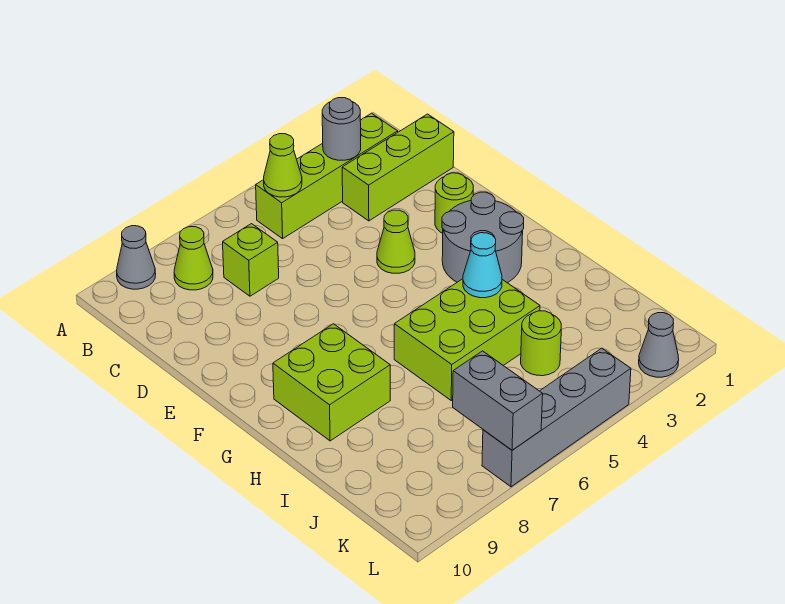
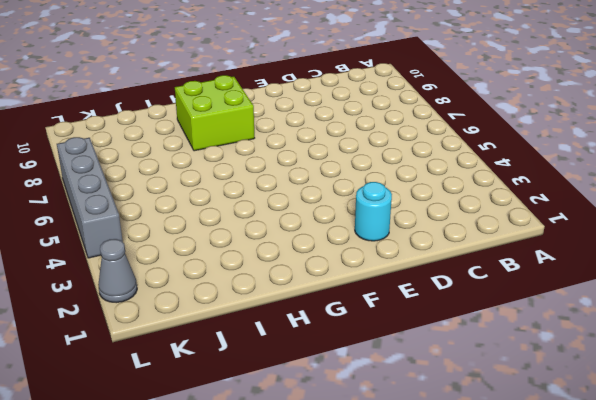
cyan 1x1 round brick [355,182,392,241] -> lime 1x1 round brick [435,173,473,233]
none -> grey 1x1 cone [117,226,156,289]
none -> lime 1x4 brick [256,113,398,239]
none -> lime 1x1 cone [174,227,213,290]

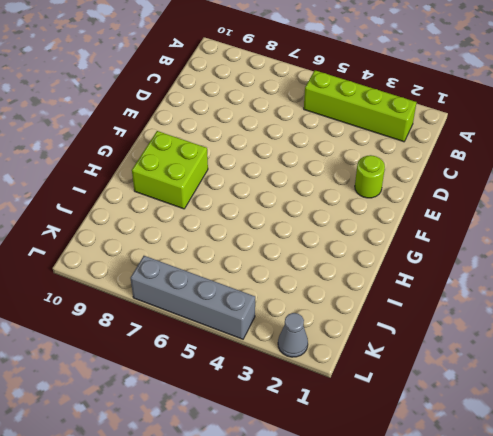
none -> grey 1x1 cone [117,226,156,289]
none -> lime 1x1 cone [174,227,213,290]
none -> lime 1x3 brick [342,114,454,221]

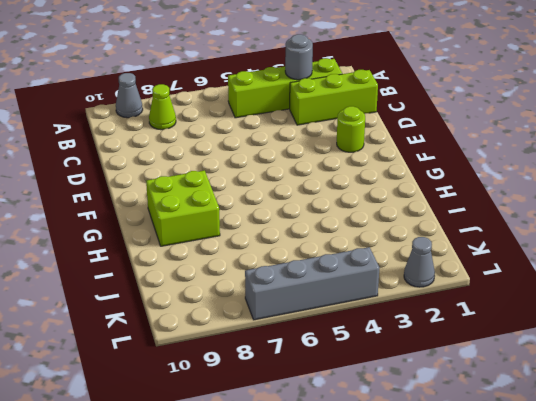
none -> lime 1x1 brick [223,224,279,296]
none -> lime 1x1 cone [377,210,415,273]
none -> grey 2x2 round brick [442,192,524,283]

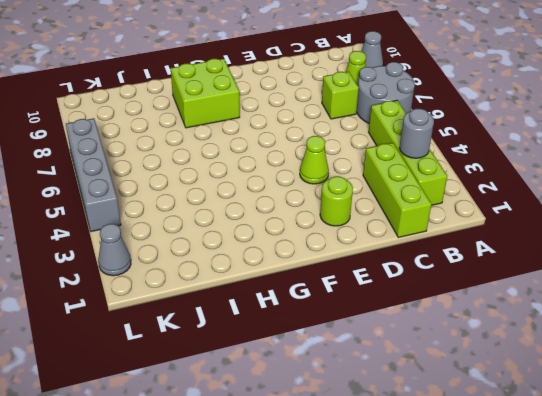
grey 2x2 round brick [356,62,415,123] -> grey 2x2 round brick moved to [442,192,524,283]
none -> lime 2x3 brick [394,279,540,400]
none -> lime 1x1 round brick [521,311,561,376]
none -> lime 1x1 cone [264,134,302,197]

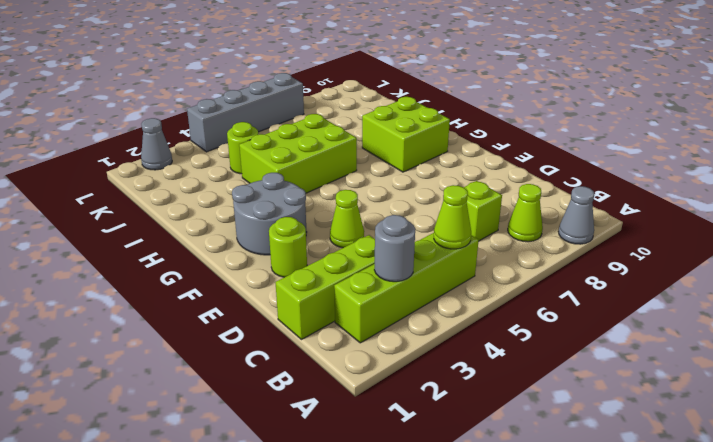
none -> cyan 1x1 cone [463,233,502,298]
none -> grey 1x2 brick [453,351,543,450]

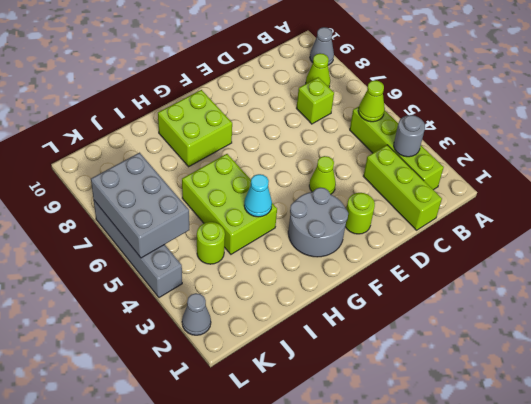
grey 2x3 brick [91,153,189,258] -> grey 1x2 brick [453,351,543,450]

